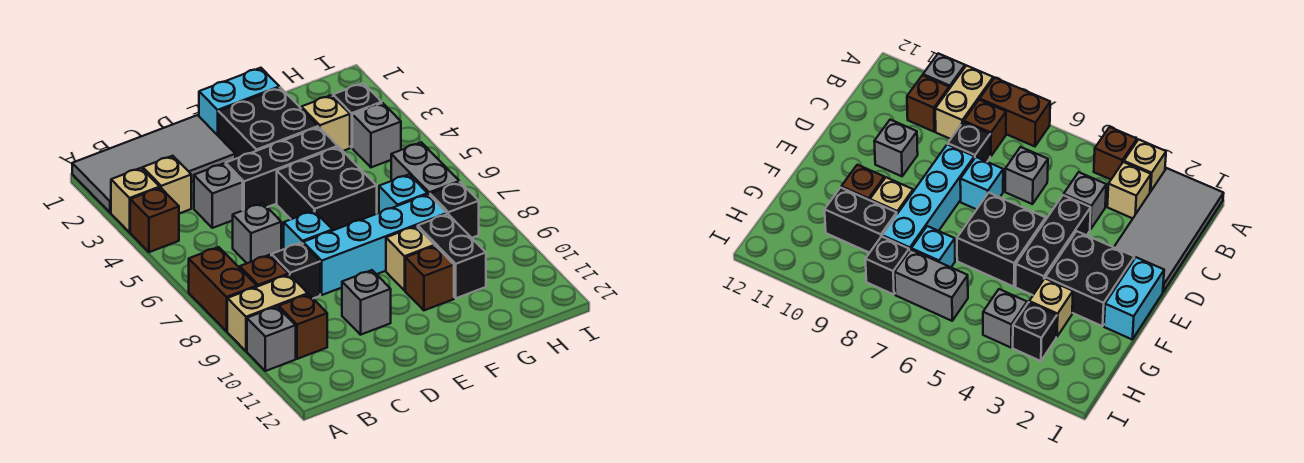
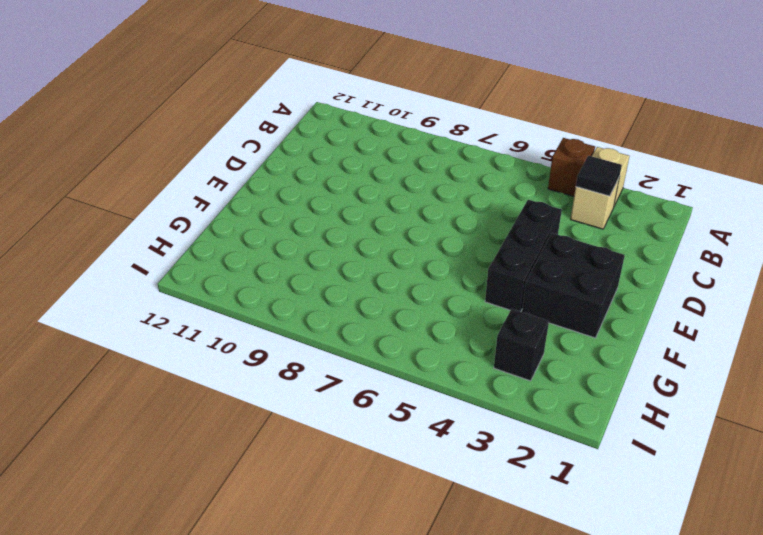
black 1x1 tile [576,156,622,196] -> none
none -> grey 2x4 tile [72,115,235,213]
none -> brown 1x2 brick [189,247,257,331]
none -> tan 1x2 brick [227,275,308,351]

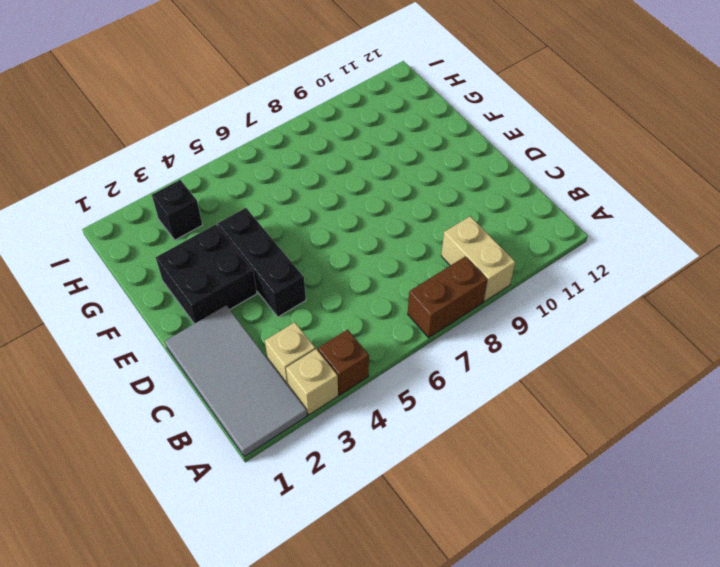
none -> grey 1x1 brick [247,307,296,371]
none -> brown 1x1 brick [240,255,288,287]
none -> brown 1x1 brick [279,294,327,359]

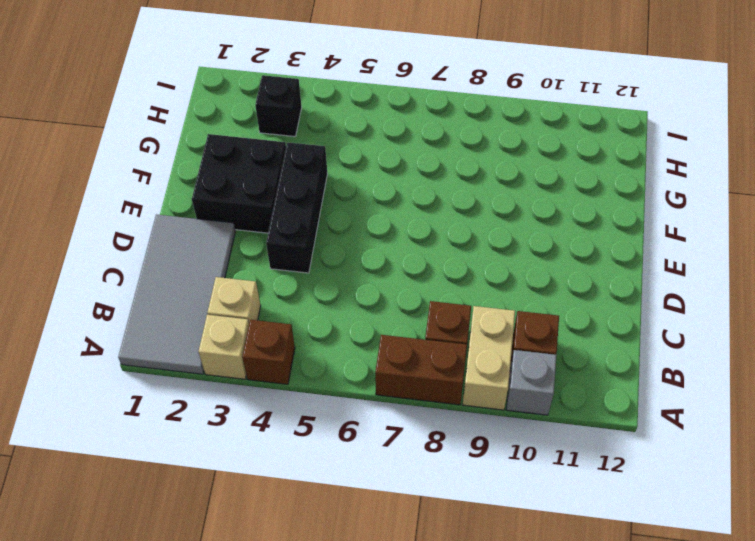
none -> grey 1x1 brick [194,164,243,228]
none -> grey 1x1 brick [233,203,281,263]
none -> black 1x1 brick [271,243,320,298]

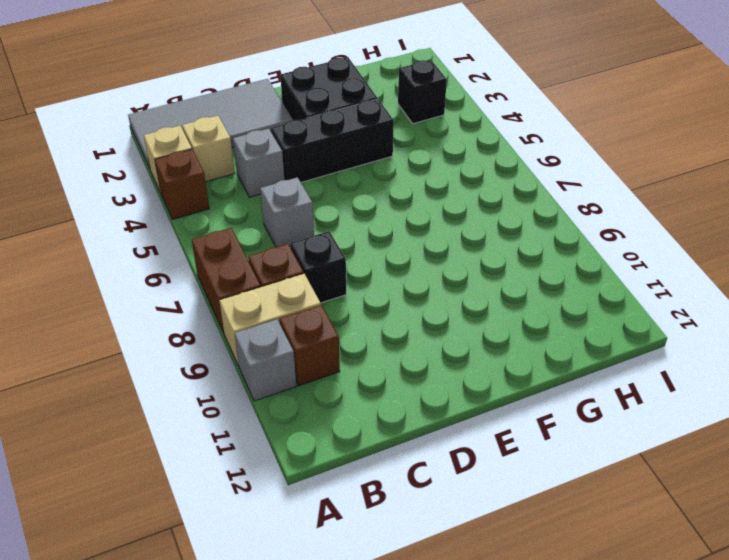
none -> cyan 1x1 brick [284,211,332,249]
none -> cyan 1x4 brick [303,194,447,295]
none -> grey 1x1 brick [342,270,391,335]

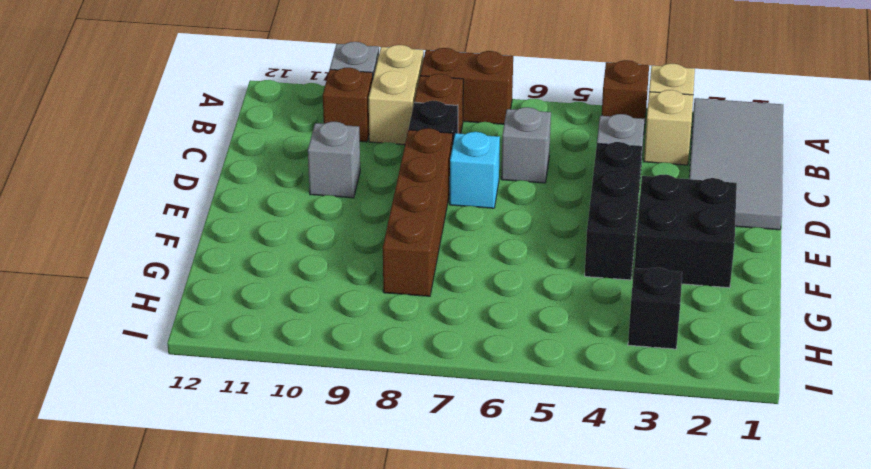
brown 1x4 brick [383,128,453,296] -> cyan 1x4 brick [303,194,447,295]
none -> cyan 1x2 brick [199,68,279,135]
none -> black 2x2 brick [277,147,377,231]
none -> tan 1x1 brick [386,226,435,290]

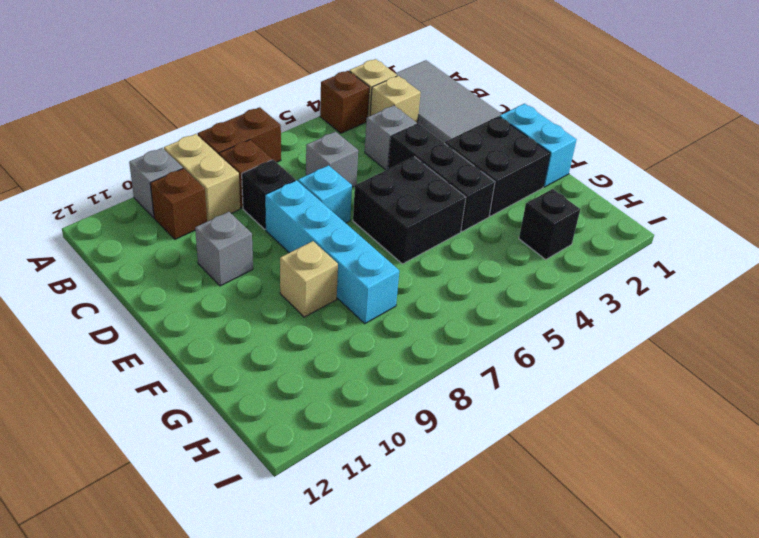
none -> brown 1x1 brick [405,246,454,310]
none -> tan 1x1 brick [301,95,350,151]
none -> cyan 1x1 brick [379,174,428,213]

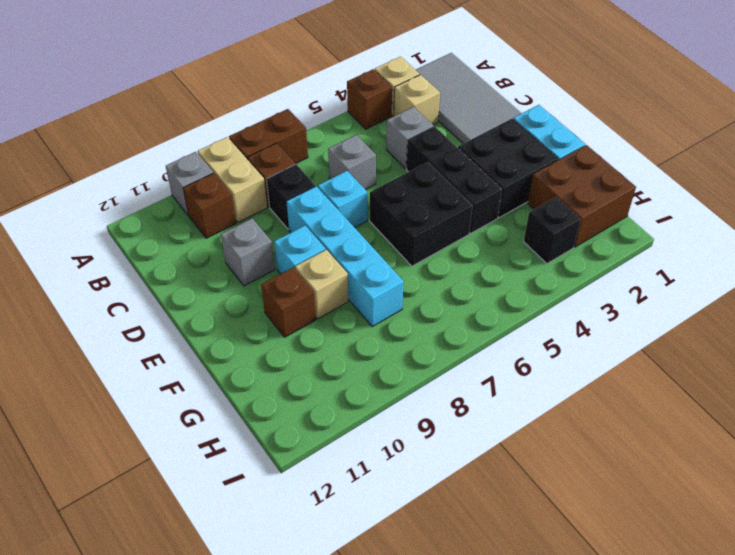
cyan 1x1 brick [274,226,326,274] -> cyan 1x1 brick moved to [379,174,428,213]
brown 2x2 brick [528,145,636,247] -> none
none -> tan 1x1 brick [301,95,350,151]
none -> black 1x2 brick [418,214,486,298]
none -> grey 1x1 brick [352,103,401,167]

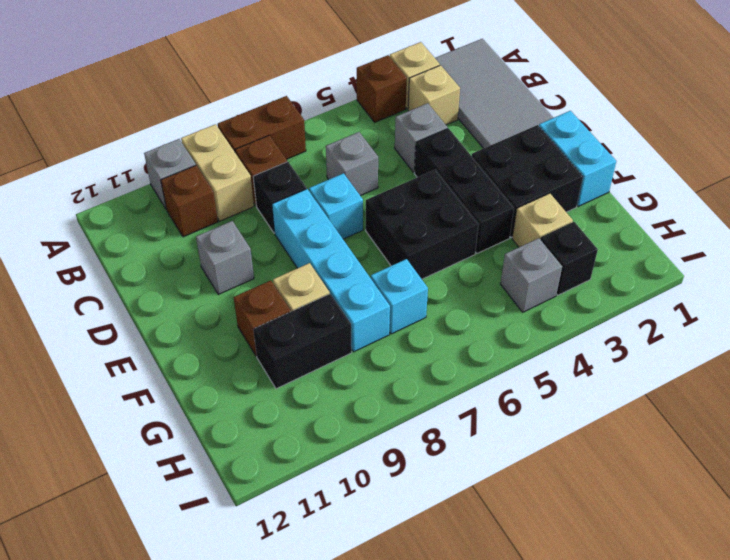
none -> grey 1x2 brick [391,142,459,195]
none -> black 1x1 brick [430,182,479,238]

